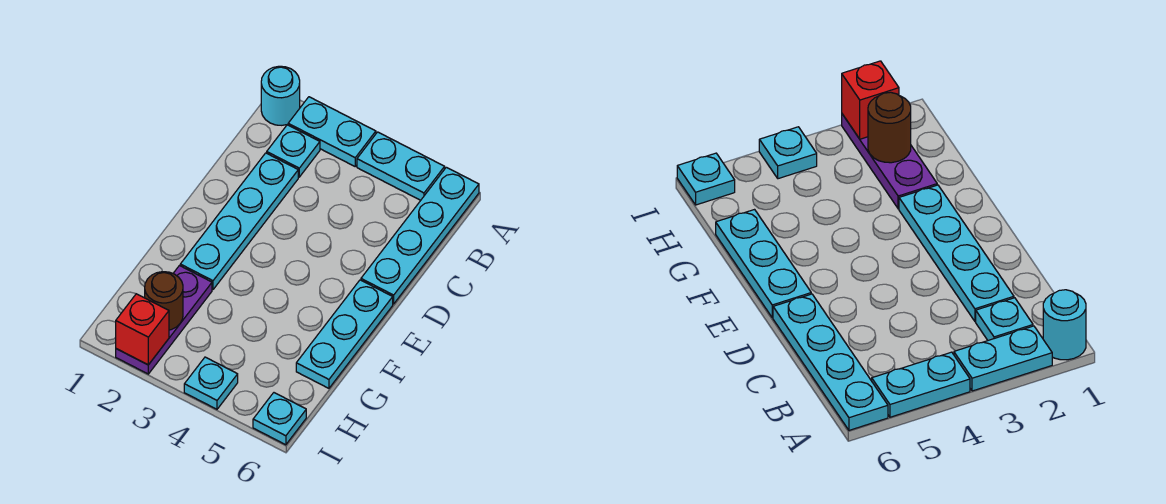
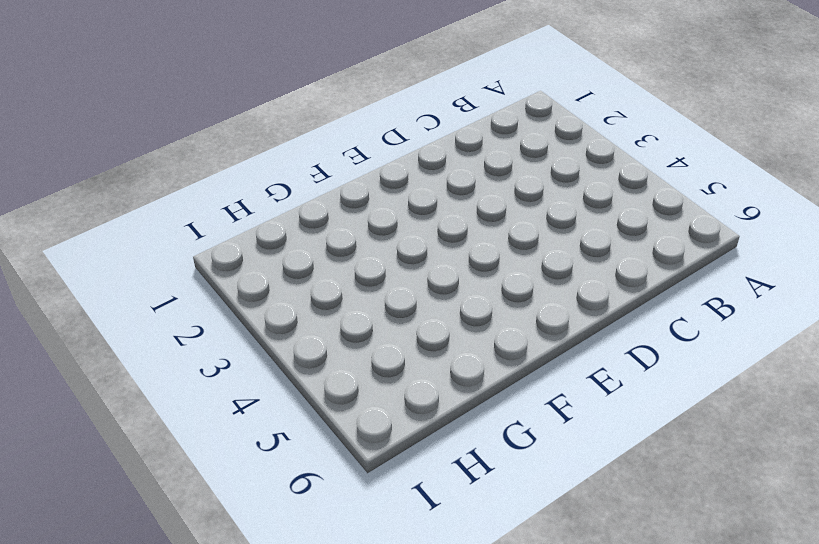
none -> cyan 1x1 round brick [261,66,300,125]
none -> cyan 1x2 plate [288,97,376,166]
none -> cyan 1x2 plate [357,132,445,200]

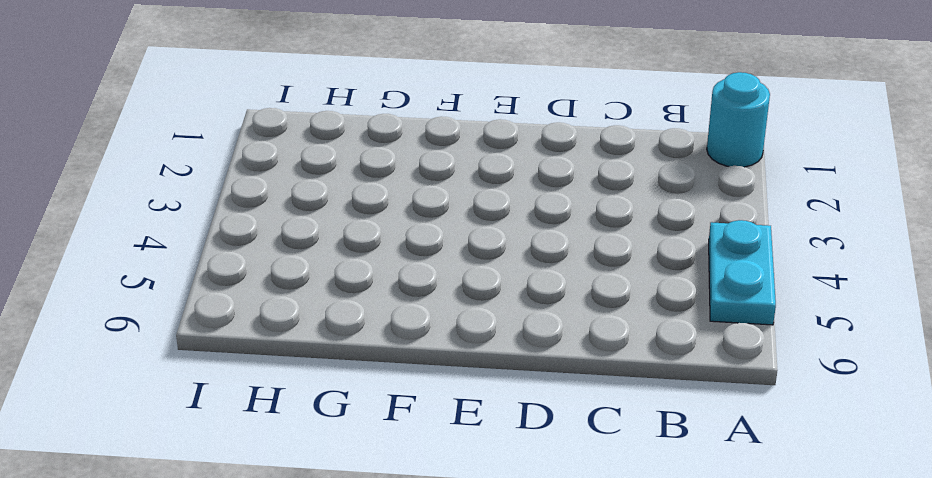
none -> cyan 1x2 plate [288,97,376,166]
none -> cyan 1x4 plate [361,167,479,304]
none -> cyan 1x1 plate [267,125,320,177]

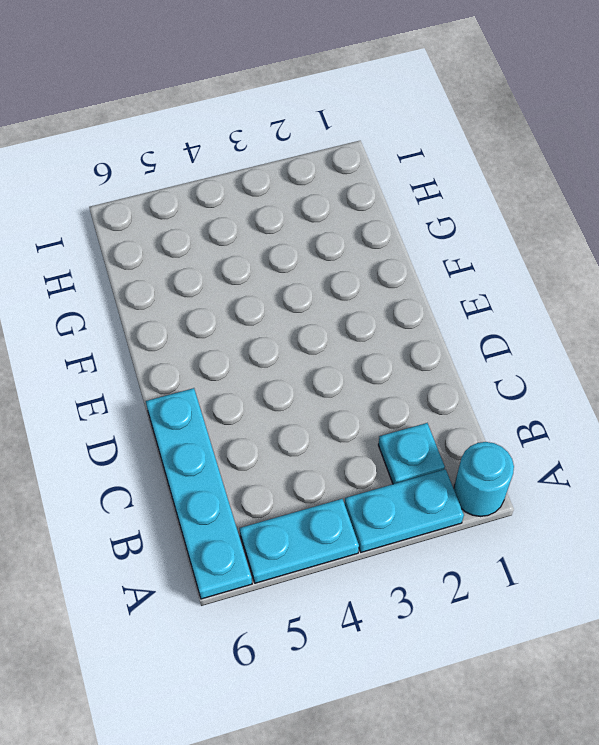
none -> cyan 1x4 plate [180,153,298,290]
none -> cyan 1x3 plate [296,280,393,388]
none -> purple 1x3 plate [116,266,212,374]

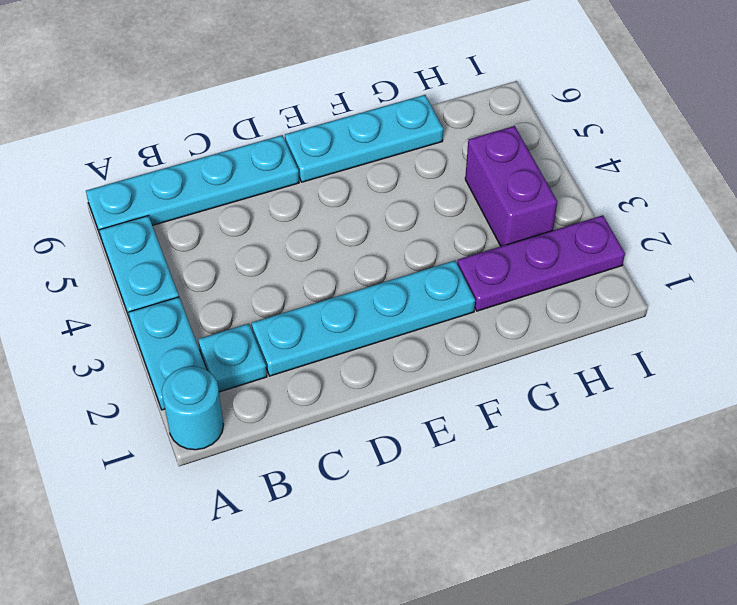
purple 1x2 brick [465,126,557,246] -> none
none -> cyan 1x1 plate [184,357,238,409]
none -> cyan 1x1 plate [253,393,306,445]
none -> brown 1x1 round brick [145,272,183,330]

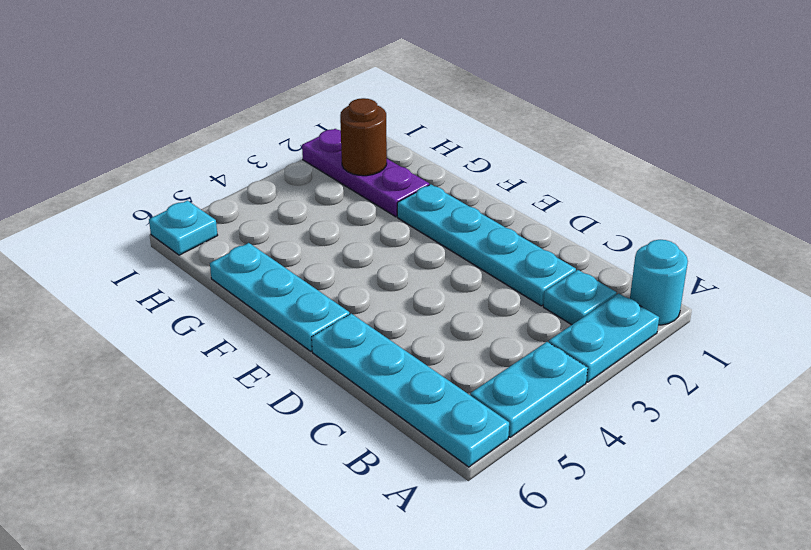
none -> cyan 1x1 plate [184,357,238,409]
none -> red 1x1 brick [116,294,169,365]

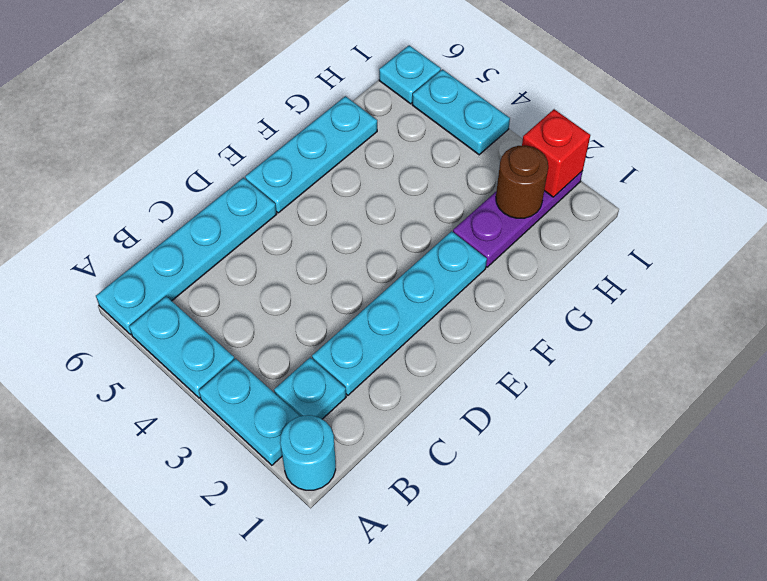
cyan 1x2 plate [412,69,510,155] -> cyan 1x1 plate [184,357,238,409]

